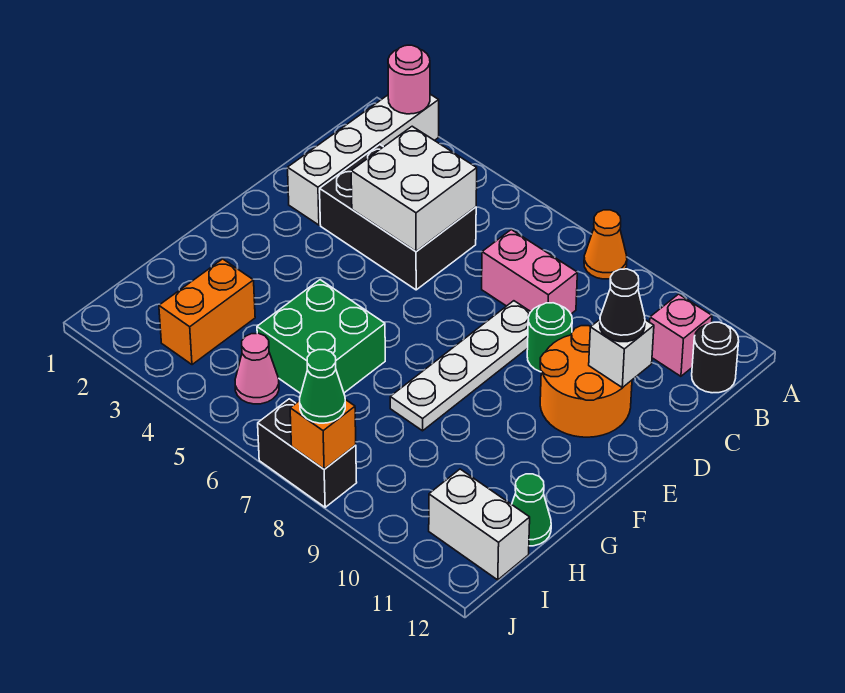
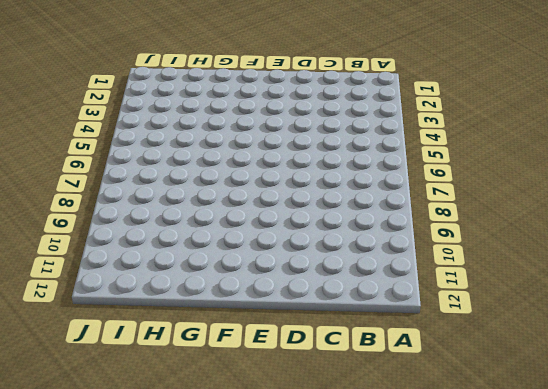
none -> white 1x4 brick [288,94,439,225]
none -> orange 1x1 cone [584,210,627,279]
none -> pink 1x1 brick [650,294,712,376]

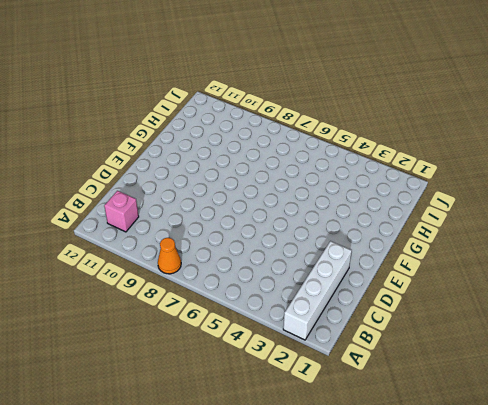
none -> black 1x1 round brick [692,322,739,393]
none -> black 2x3 brick [320,145,476,290]
none -> pink 1x2 brick [482,230,577,314]

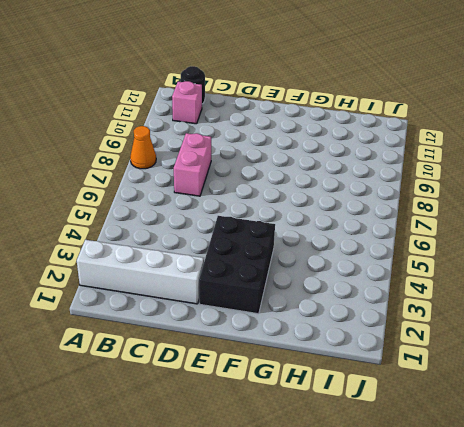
black 2x3 brick [199,216,275,314] -> black 2x3 brick moved to [320,145,476,290]
none -> white 1x4 plate [390,301,531,431]
none -> green 1x1 round brick [527,303,572,372]
none -> orange 2x2 round brick [540,326,632,437]

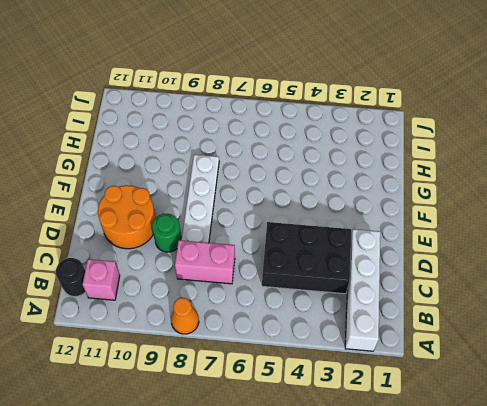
none -> green 2x2 brick [257,280,385,394]
none -> orange 1x2 brick [159,259,255,365]
none -> green 1x1 cone [512,474,551,546]

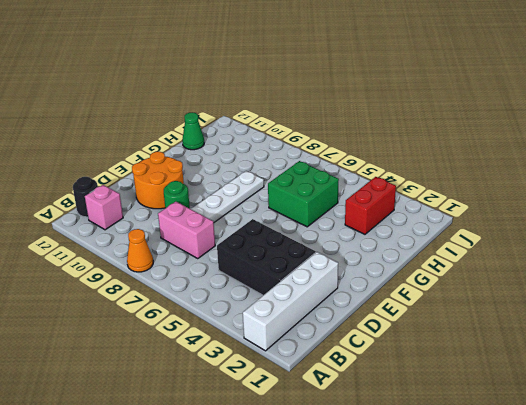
red 1x2 brick [345,177,396,234] -> orange 1x2 brick [159,259,255,365]
none -> pink 1x1 cone [235,333,279,404]
none -> white 1x2 brick [429,469,530,580]
none -> black 1x2 brick [258,399,357,507]

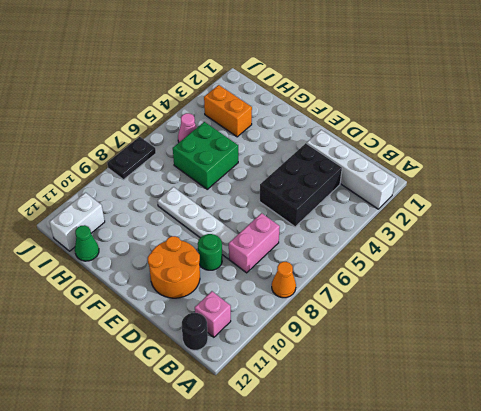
black 1x2 plate [107,137,156,180] -> black 1x2 brick [258,399,357,507]
none -> pink 1x1 round brick [388,45,430,114]
none -> white 2x2 brick [351,126,477,252]
none -> white 1x1 brick [589,320,654,388]

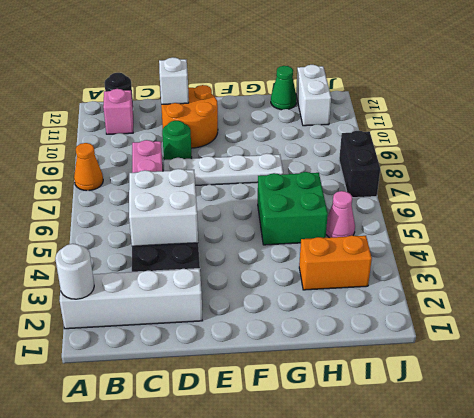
white 1x1 round brick [55,244,94,299] -> pink 1x1 round brick [388,45,430,114]
none -> orange 1x1 brick [290,399,356,469]
none -> black 1x1 cone [600,269,645,342]
none -> green 1x1 cone [300,350,345,423]

